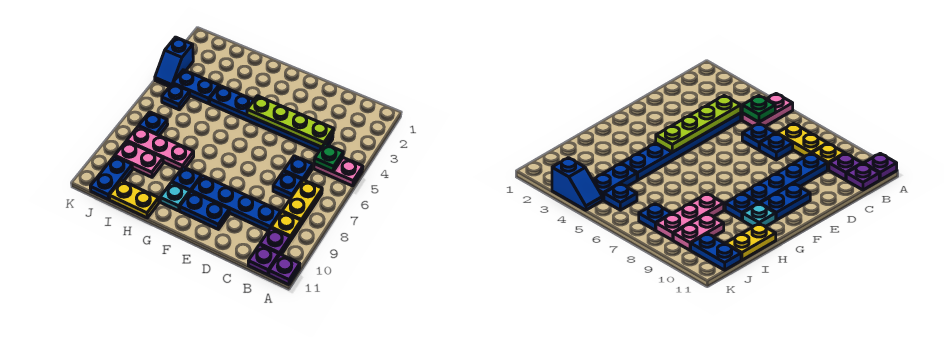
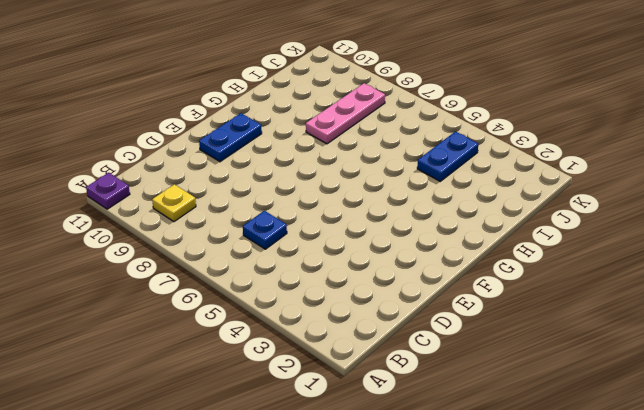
none -> pink 1x2 plate [314,158,363,186]
none -> yellow 1x2 plate [282,180,322,224]
none -> purple 1x1 plate [260,228,290,255]

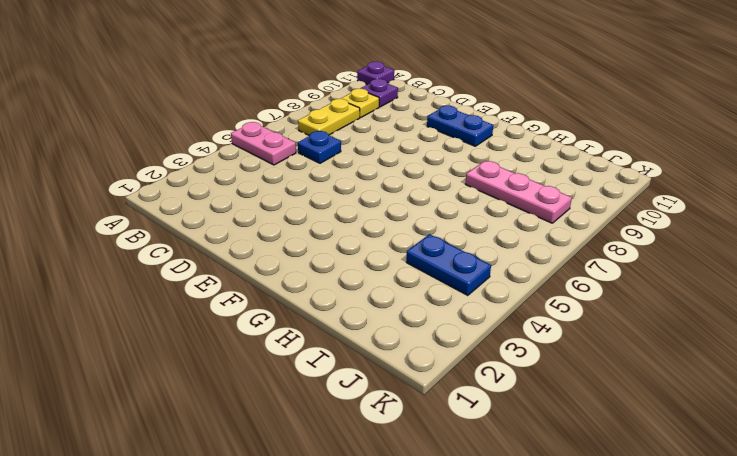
none -> purple 1x1 plate [248,245,279,275]
none -> blue 1x6 plate [210,86,333,151]
none -> blue 1x1 plate [273,171,302,199]

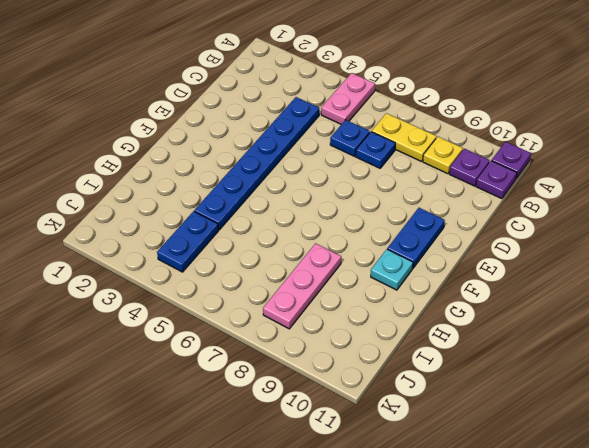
none -> blue 1x4 plate [191,176,281,231]
none -> blue 1x1 plate [172,167,202,192]
none -> yellow 1x2 plate [109,180,159,218]

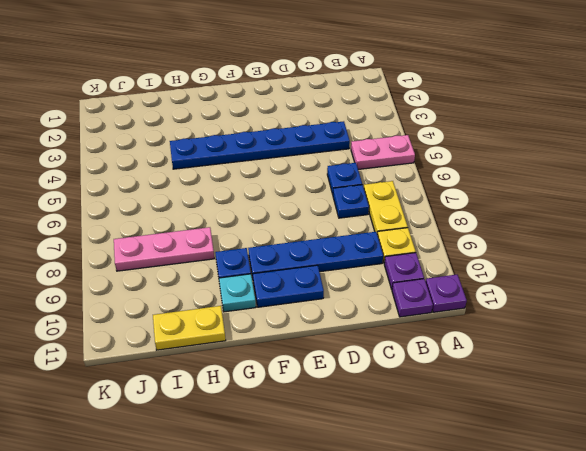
none -> blue 1x2 plate [173,70,219,104]
none -> pink 1x2 plate [115,141,163,177]
none -> blue 1x1 plate [162,83,190,110]

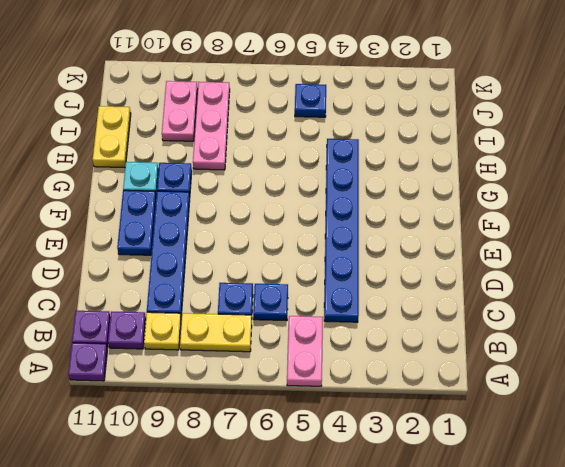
none -> blue 1x2 plate [173,70,219,104]
none -> blue 1x1 plate [139,112,168,135]
none -> blue 1x2 plate [90,156,133,200]

